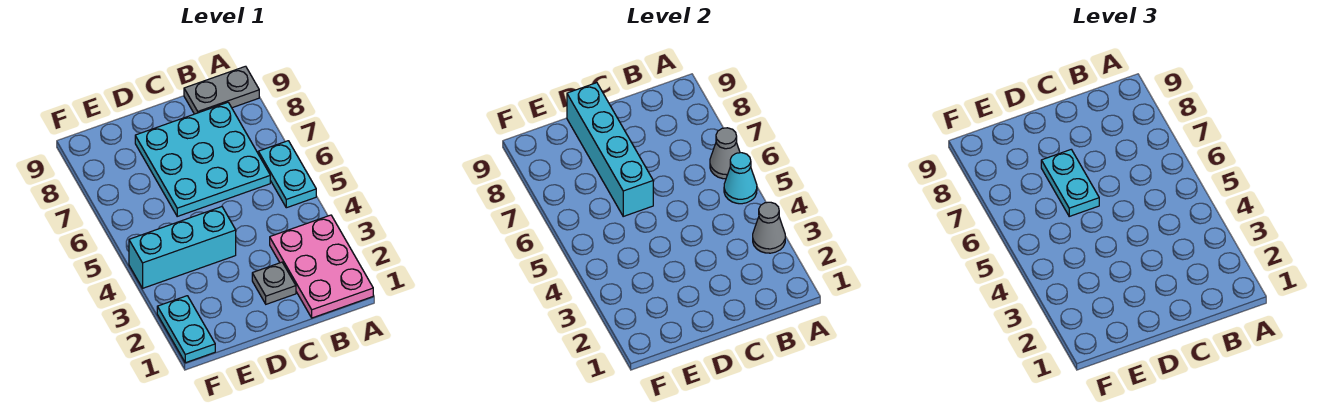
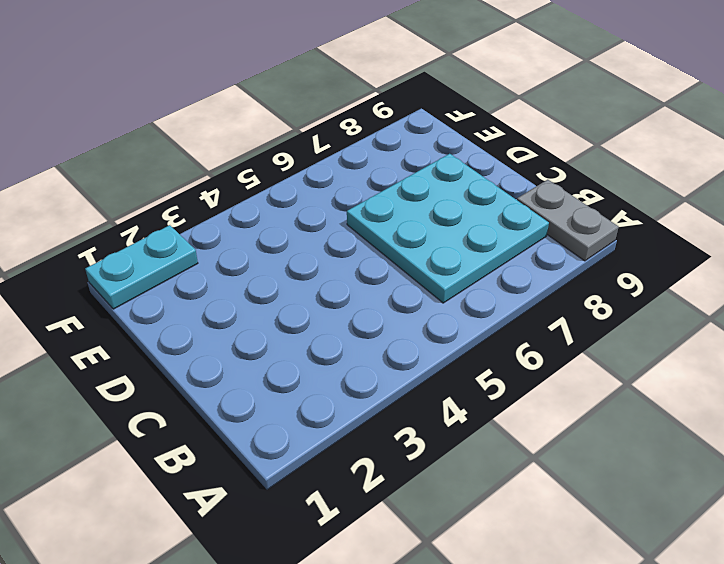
none -> pink 2x3 plate [270,215,373,318]
none -> cyan 1x2 plate [258,141,316,208]
none -> grey 1x1 plate [252,262,296,304]

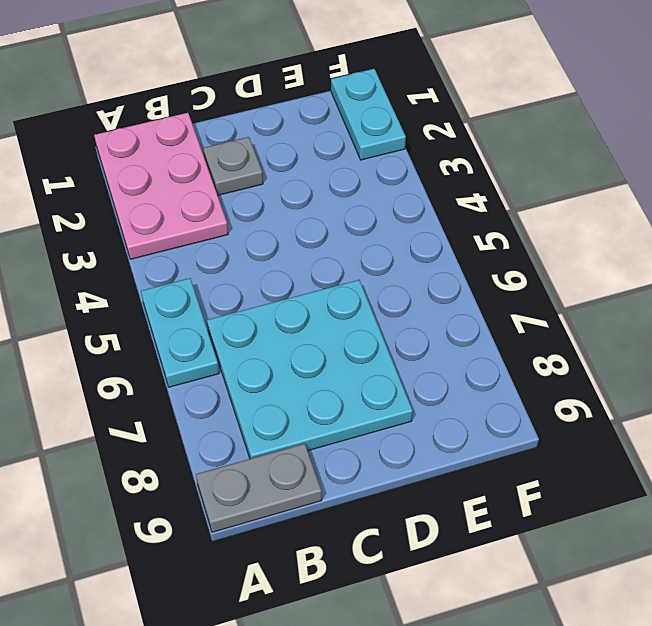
none -> cyan 1x3 brick [129,207,236,288]
none -> grey 1x1 cone [753,202,785,253]
none -> cyan 1x1 cone [724,153,757,204]

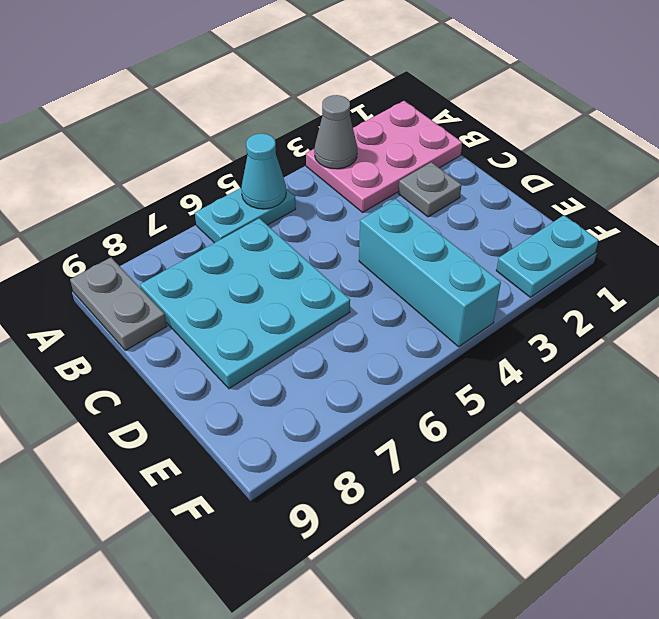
none -> grey 1x1 cone [710,128,740,179]
none -> cyan 1x4 brick [567,83,653,216]
none -> cyan 1x2 plate [1041,150,1099,216]

